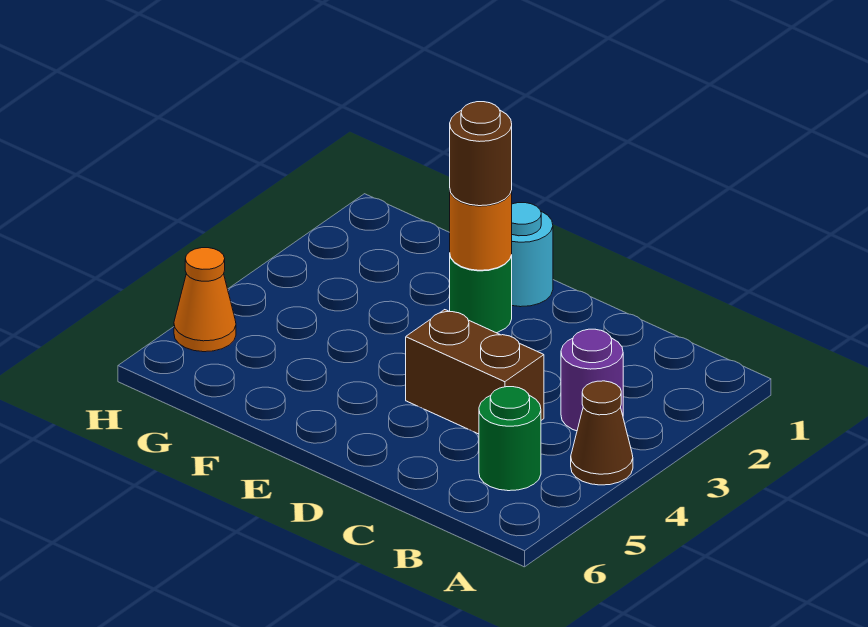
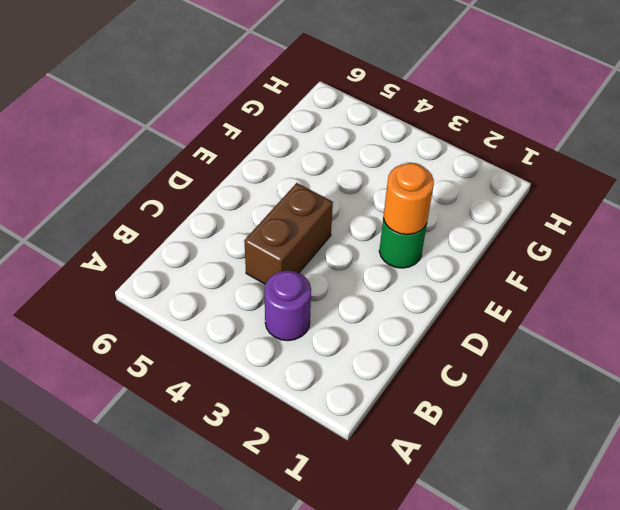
none -> brown 1x1 cone [571,381,633,485]
none -> green 1x1 round brick [479,387,541,491]

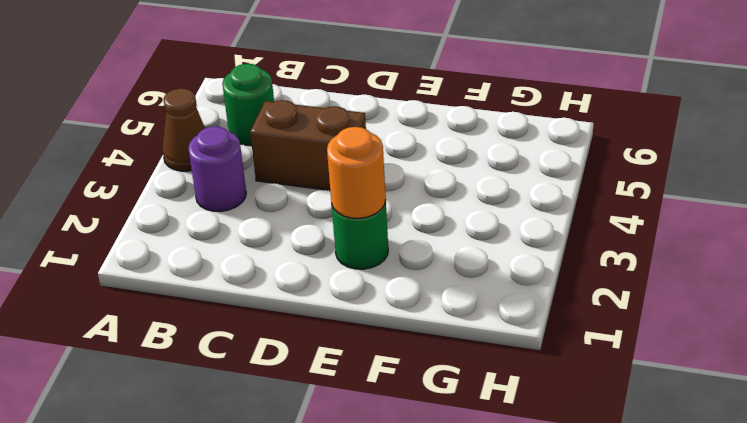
none -> cyan 1x1 round brick [511,203,553,307]
none -> orange 1x1 cone [174,248,236,352]

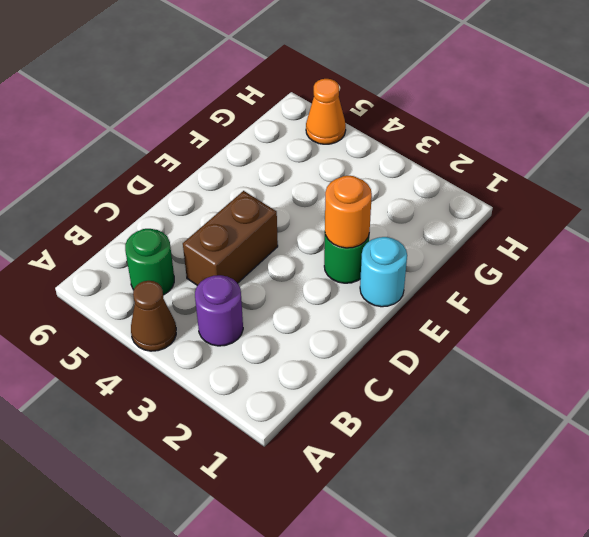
none -> brown 1x1 round brick [450,102,512,206]

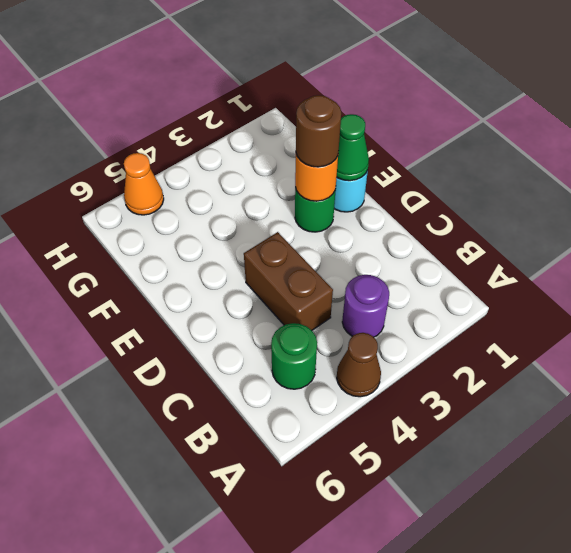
green 1x1 cone [337,114,369,181] -> none

